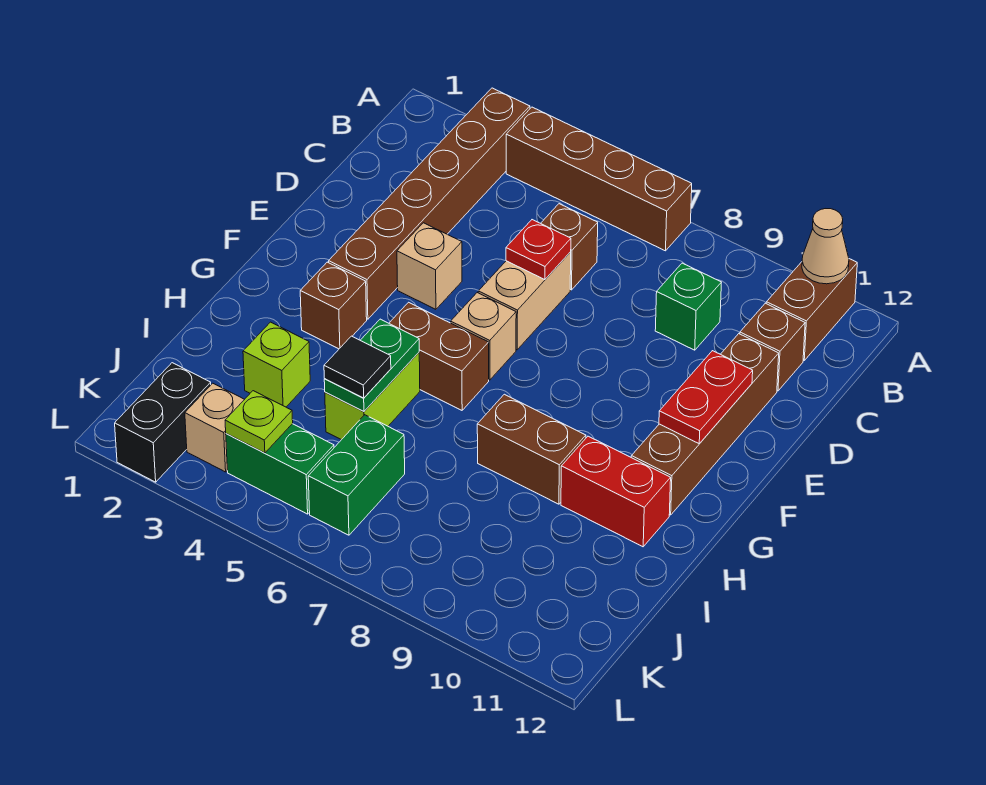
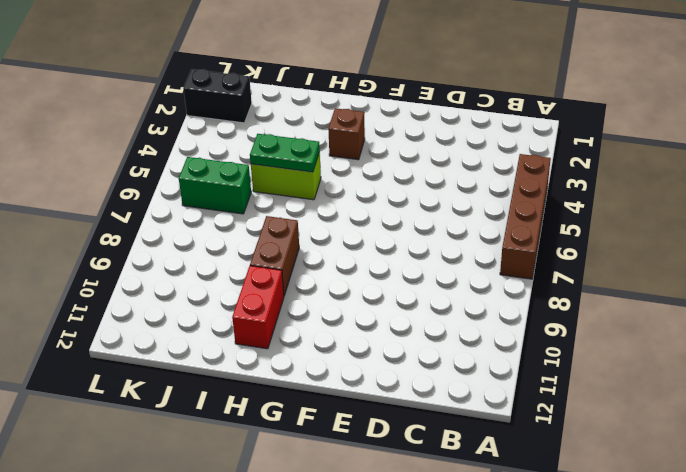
none -> brown 1x6 brick [329,88,530,319]
none -> brown 1x2 brick [766,259,857,360]
none -> brown 1x1 brick [541,204,598,290]

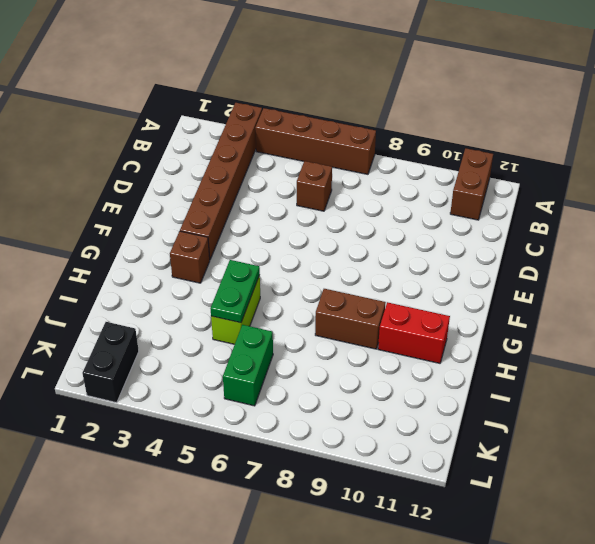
none -> green 1x1 brick [655,263,722,350]
none -> brown 1x1 brick [740,303,805,391]
none -> tan 1x2 brick [478,252,571,350]

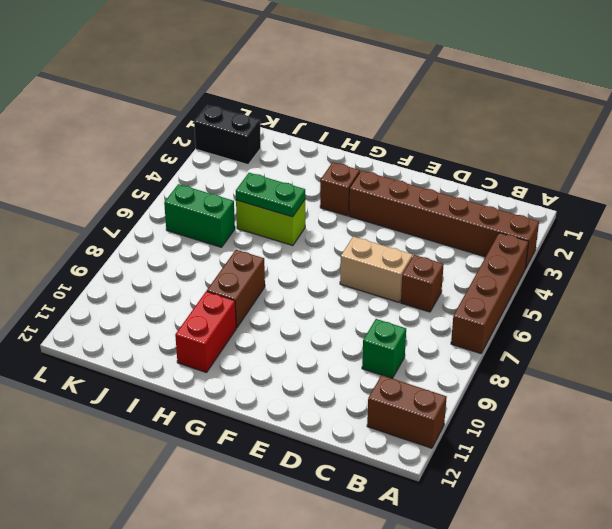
none -> brown 1x1 brick [740,303,805,391]
none -> brown 1x4 brick [631,334,779,515]
none -> tan 1x1 brick [397,223,462,309]

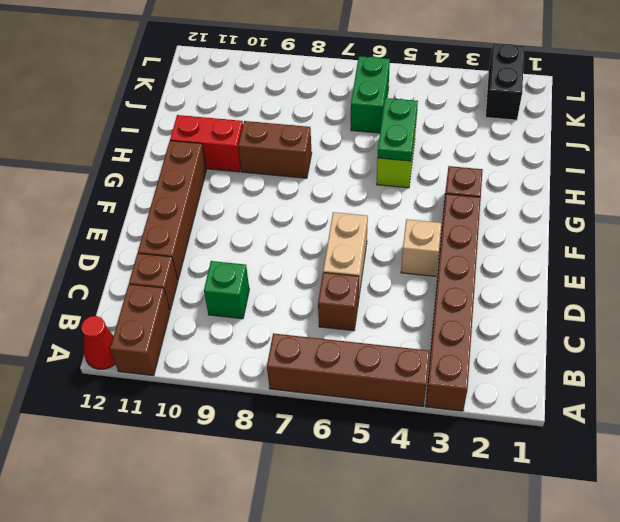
red 1x1 cone [82,316,115,369] -> none
none -> tan 1x1 brick [451,293,516,380]
none -> brown 1x2 brick [389,302,489,410]
none -> lime 1x1 brick [243,322,310,407]

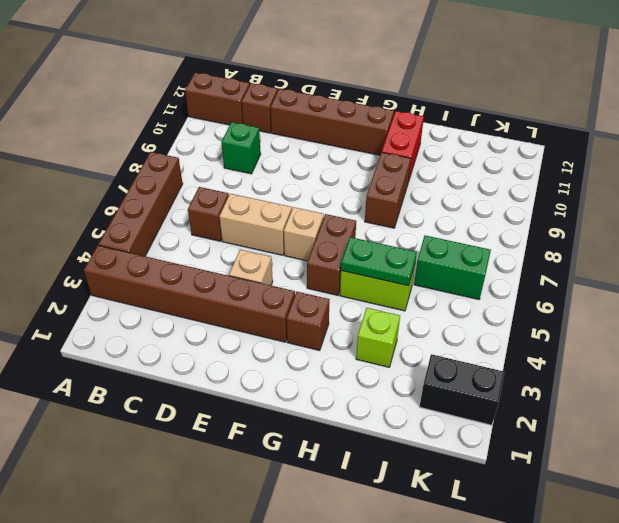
none -> tan 1x1 brick [185,383,244,472]
none -> green 1x2 brick [226,424,334,514]
none -> tan 1x1 cone [802,209,849,284]

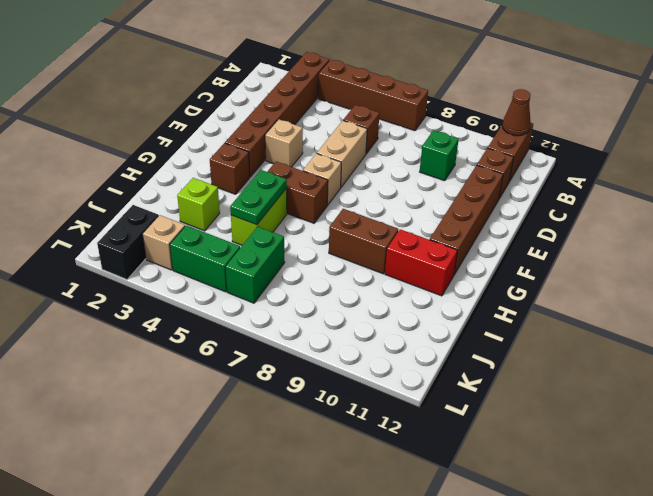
brown 1x1 cone [502,89,531,136] -> tan 1x1 cone [802,209,849,284]
none -> red 1x1 plate [506,220,571,280]
none -> red 1x2 plate [659,351,753,444]
none -> lime 1x1 plate [225,391,293,453]

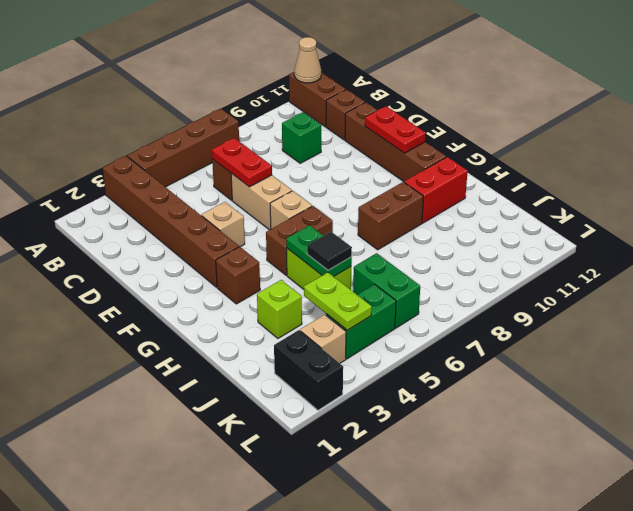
red 1x2 plate [212,138,272,187] -> red 1x1 plate [506,220,571,280]
lime 1x2 plate [304,272,372,330] -> lime 1x1 plate [225,391,293,453]

